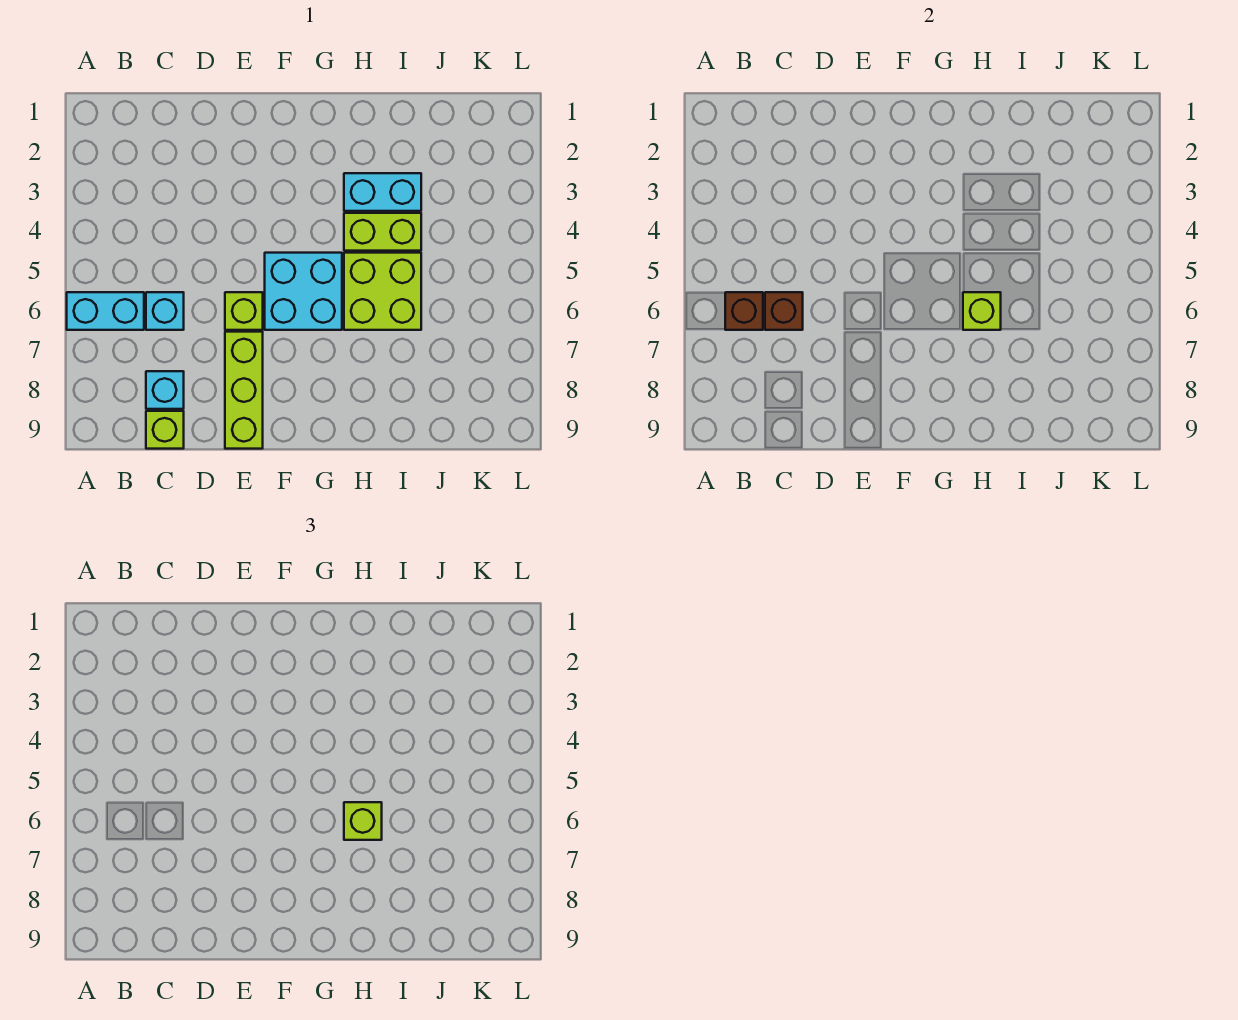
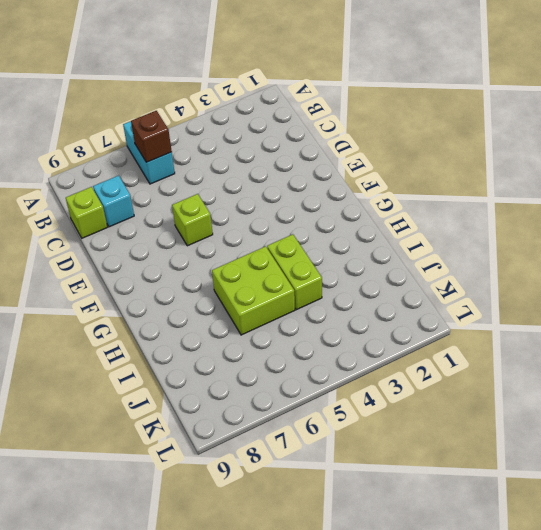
none -> cyan 1x1 brick [146,292,184,330]
none -> lime 1x3 brick [225,332,263,449]
none -> cyan 2x2 brick [265,253,342,330]

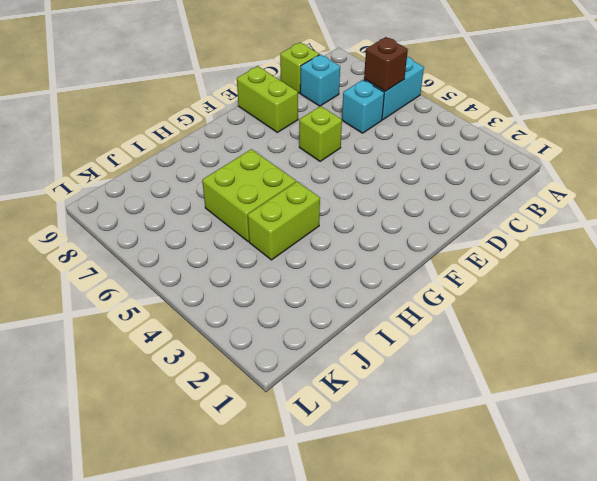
lime 1x2 brick [237,66,298,132] -> lime 1x3 brick [225,332,263,449]
none -> cyan 2x2 brick [265,253,342,330]
none -> cyan 1x2 brick [344,173,421,211]
none -> brown 1x1 brick [765,292,803,330]

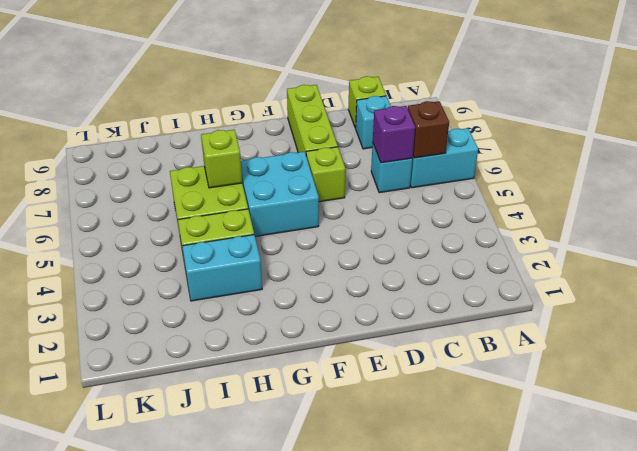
purple 1x1 brick [373,106,415,163] -> brown 1x1 brick [765,292,803,330]
none -> lime 1x1 brick [344,802,382,840]

